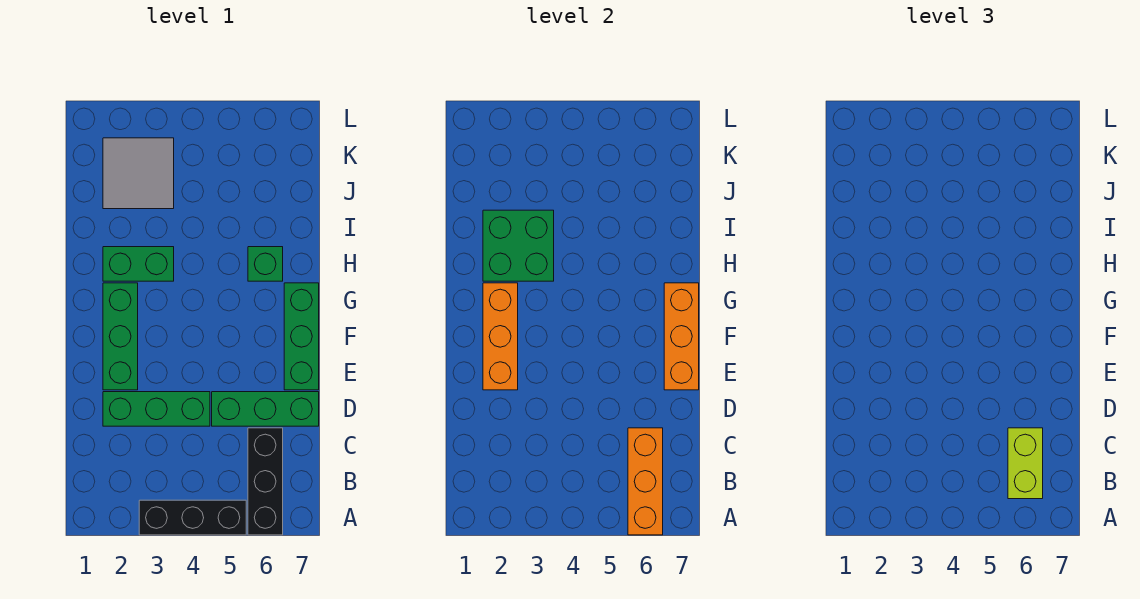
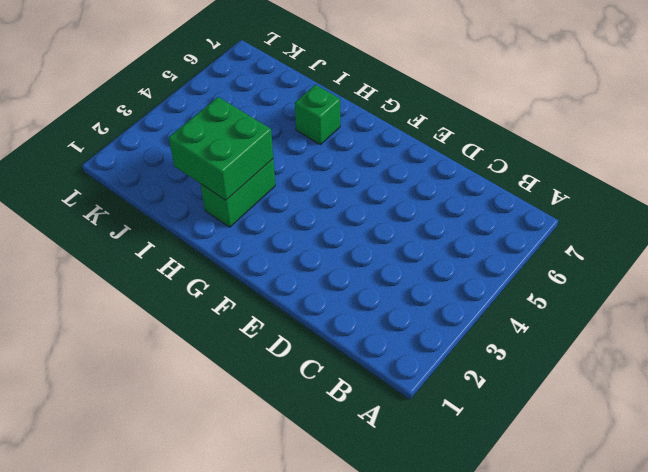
none -> black 1x3 brick [139,500,246,535]
none -> black 1x3 brick [248,428,283,535]
none -> green 1x3 brick [103,392,210,426]

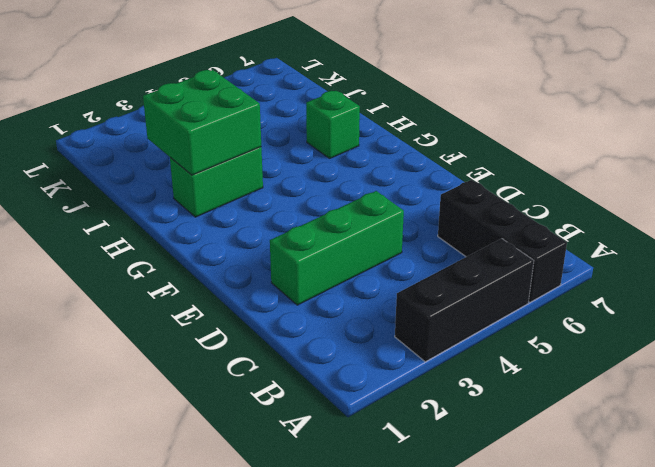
none -> green 1x3 brick [212,392,319,426]
none -> green 1x3 brick [103,283,138,390]
none -> green 1x3 brick [284,283,319,390]

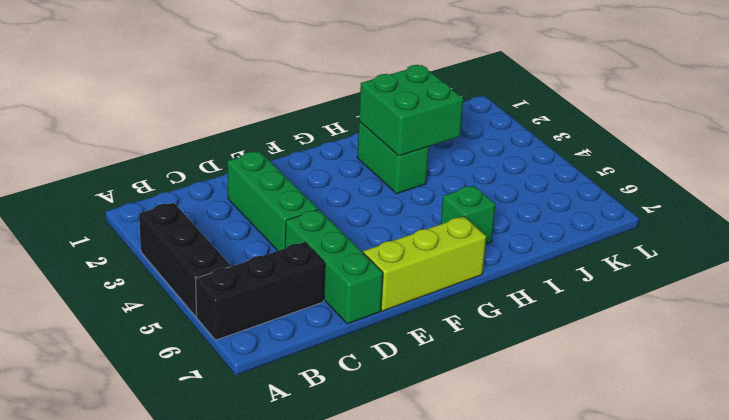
lime 1x3 brick [363,217,486,311] -> green 1x3 brick [284,283,319,390]
none -> green 1x3 brick [103,283,138,390]
none -> grey 2x2 tile [103,138,174,209]
none -> orange 1x3 brick [628,428,663,535]

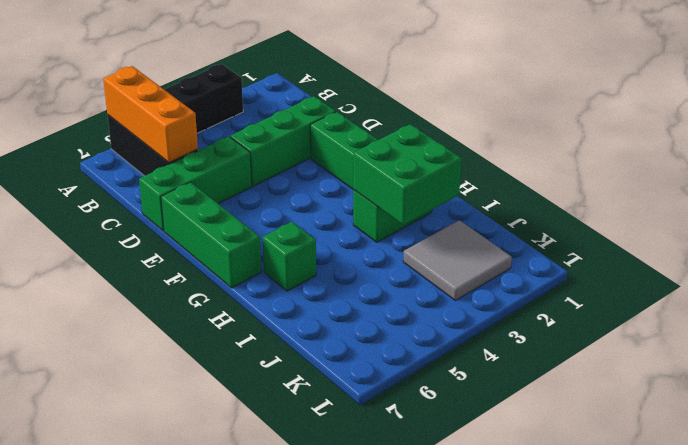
none -> orange 1x3 brick [483,283,518,390]
none -> orange 1x3 brick [664,283,699,390]
none -> lime 1x2 brick [1008,428,1043,499]

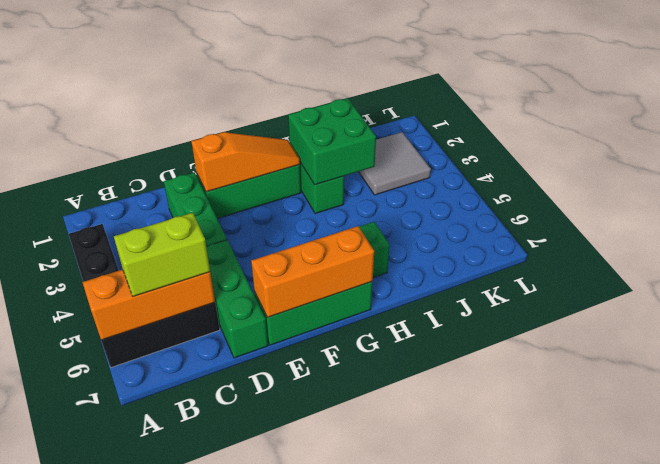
orange 1x3 slope [191,132,300,192] -> orange 1x3 brick [483,283,518,390]

